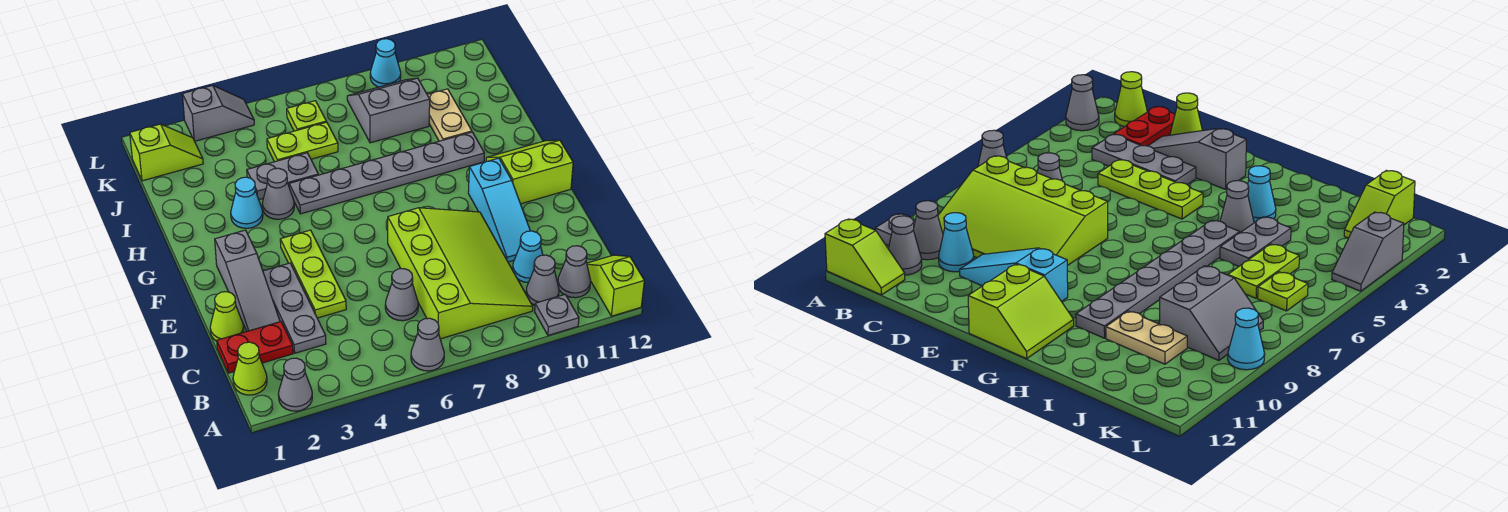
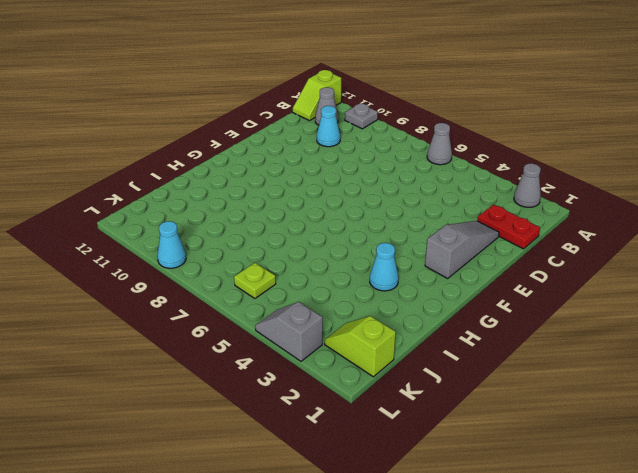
none -> lime 1x1 cone [233,342,267,395]
none -> lime 3x4 slope [388,208,533,339]
none -> grey 1x1 cone [526,255,559,305]

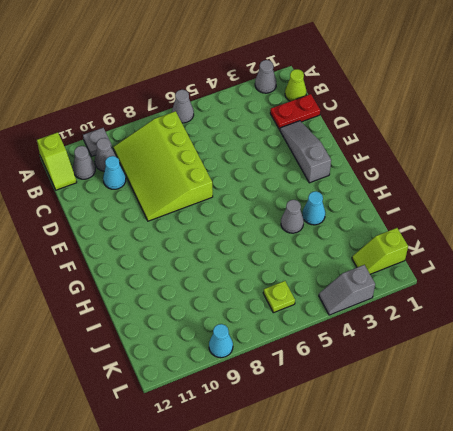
none -> grey 1x3 plate [263,263,326,353]
none -> grey 1x1 cone [385,269,418,321]
none -> lime 1x1 cone [210,292,244,341]

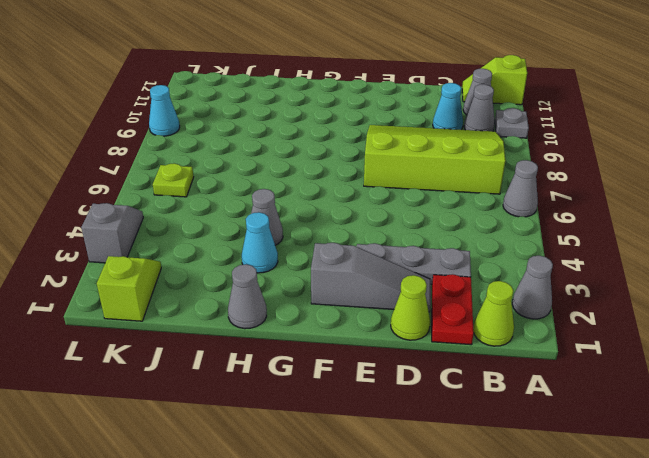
grey 1x1 cone [228,264,267,329] -> grey 1x1 cone moved to [385,269,418,321]
none -> lime 1x3 plate [280,230,346,318]
none -> cyan 1x3 slope [468,158,530,262]
none -> lime 2x2 slope [486,140,573,204]

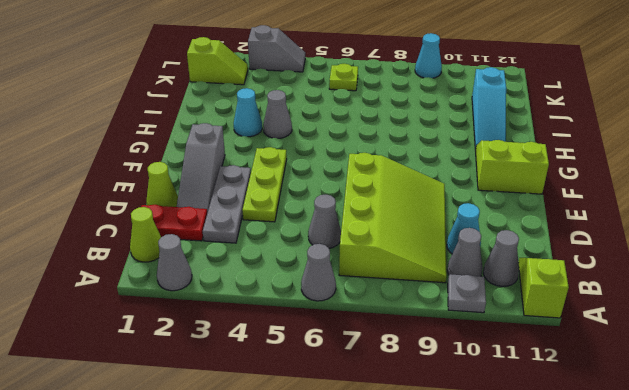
cyan 1x3 slope [472,67,506,149] -> cyan 1x3 slope moved to [468,158,530,262]
none -> grey 1x6 plate [289,132,485,214]
none -> grey 1x2 plate [247,153,318,199]
none -> tan 1x2 plate [427,89,472,141]

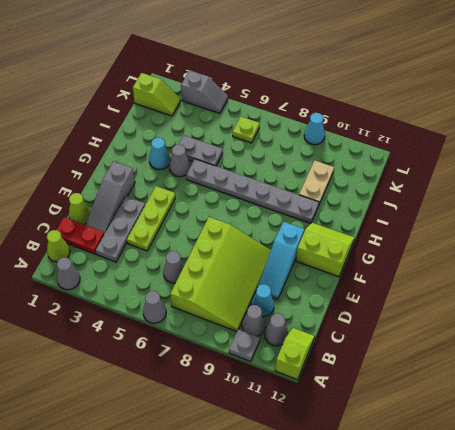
none -> lime 1x2 plate [267,122,338,162]
none -> grey 2x2 slope [347,78,430,143]

